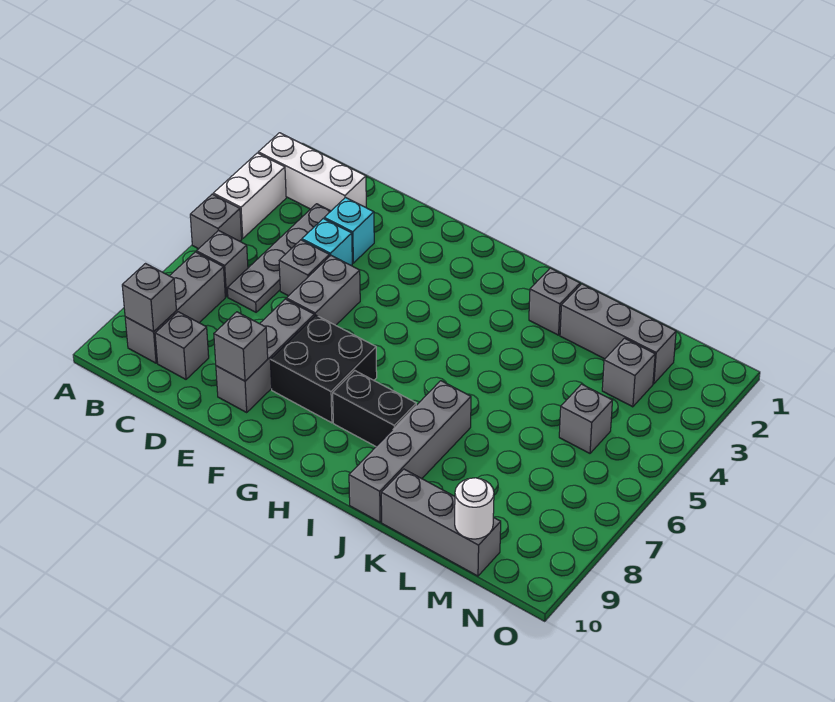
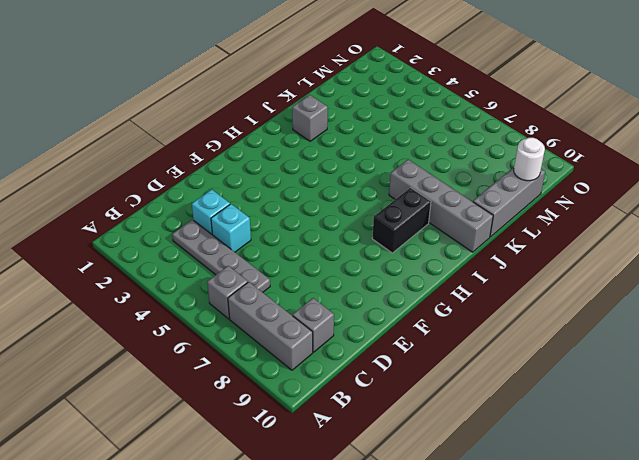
none -> white 1x3 brick [258,133,366,211]
none -> white 1x2 brick [213,153,286,239]
none -> grey 1x1 brick [190,194,242,249]

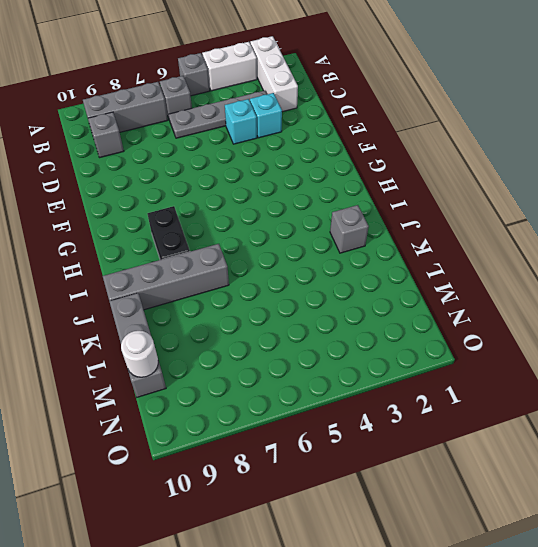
none -> grey 1x1 brick [279,240,329,296]
none -> grey 1x2 brick [286,256,360,325]
none -> grey 1x3 brick [216,299,314,412]

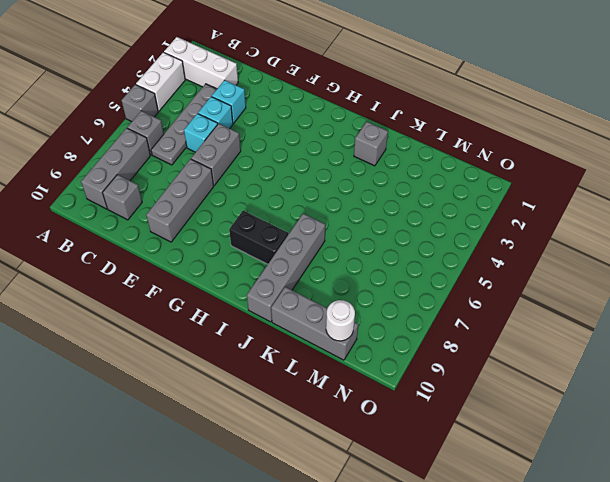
cyan 1x1 brick [184,114,218,152] -> grey 1x1 brick [279,240,329,296]
none -> black 2x2 brick [270,315,377,423]
none -> grey 1x3 brick [560,284,676,384]
none -> grey 1x1 brick [602,338,655,407]

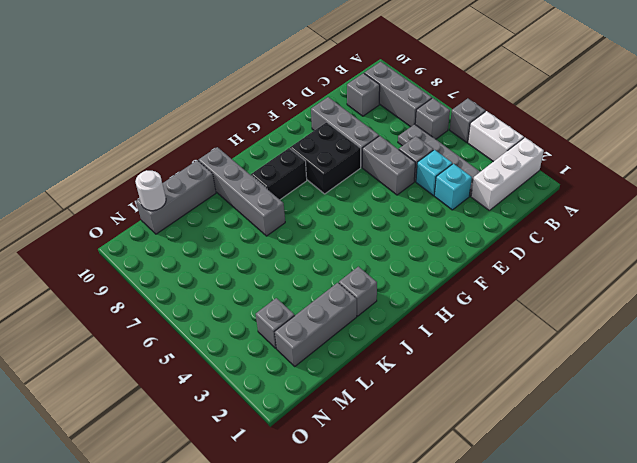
none -> grey 1x1 brick [559,384,613,453]
none -> grey 1x1 brick [122,264,176,332]
none -> grey 1x1 brick [214,312,268,381]

